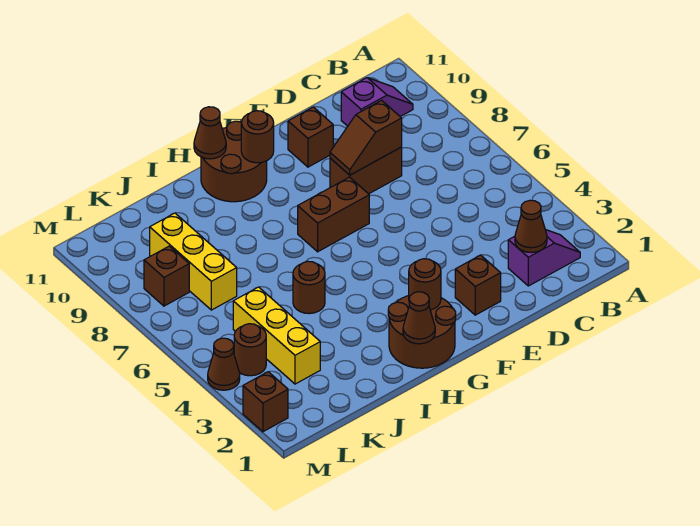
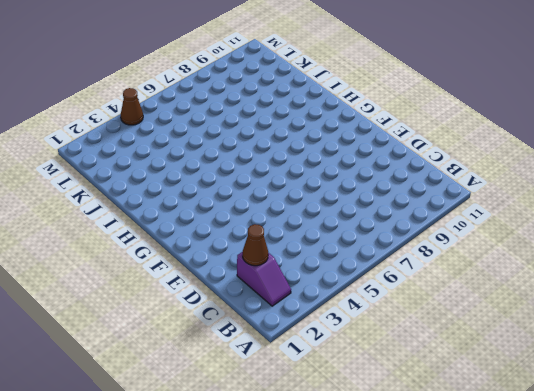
none -> purple 1x2 slope [341,78,413,126]
none -> brown 1x2 brick [330,147,402,194]
none -> brown 1x1 brick [455,255,501,315]

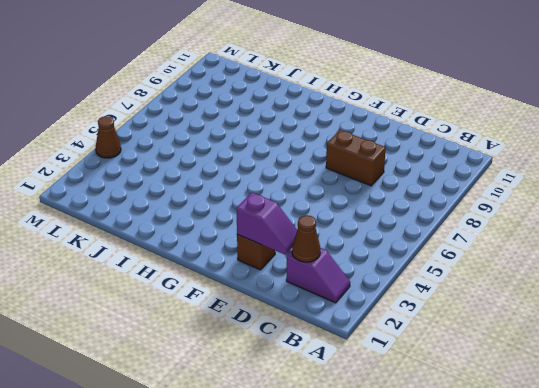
purple 1x2 slope [237,193,297,255] -> purple 1x2 slope moved to [341,78,413,126]
none -> brown 1x1 brick [288,107,333,167]
none -> brown 1x2 brick [298,177,369,252]
none -> brown 2x2 round brick [388,296,456,368]

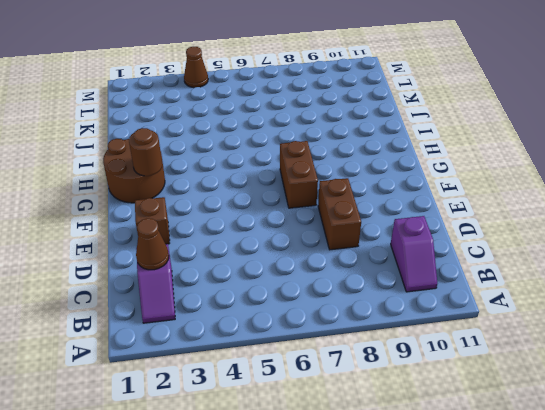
none -> brown 1x1 brick [288,107,333,167]
none -> brown 2x2 round brick [201,121,267,202]
none -> brown 1x1 round brick [293,261,325,314]

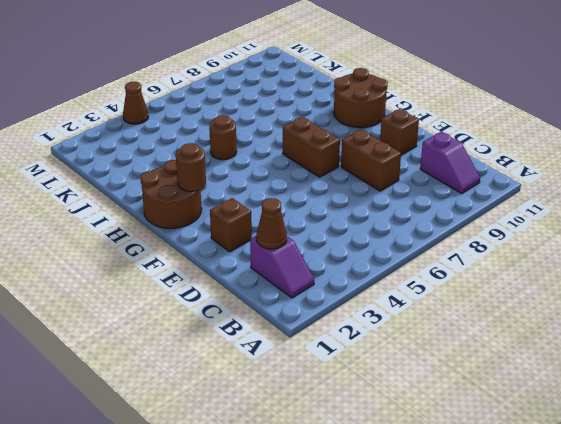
none -> yellow 1x3 brick [233,287,320,384]
none -> yellow 1x3 brick [150,213,237,310]
none -> brown 1x1 round brick [234,324,266,376]

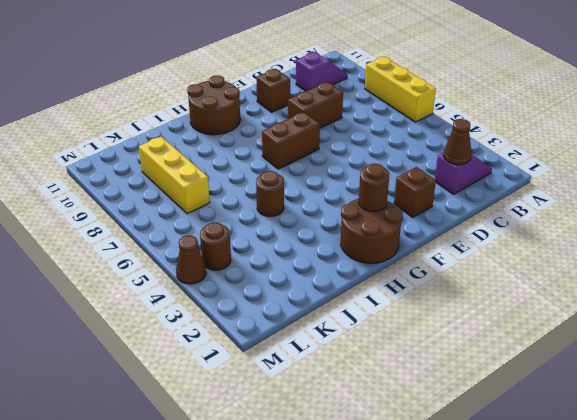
yellow 1x3 brick [365,57,436,122] -> yellow 1x3 brick moved to [233,287,320,384]
none -> brown 1x1 brick [144,246,189,306]
none -> brown 1x1 brick [243,372,288,432]
none -> brown 1x2 slope [330,100,402,175]

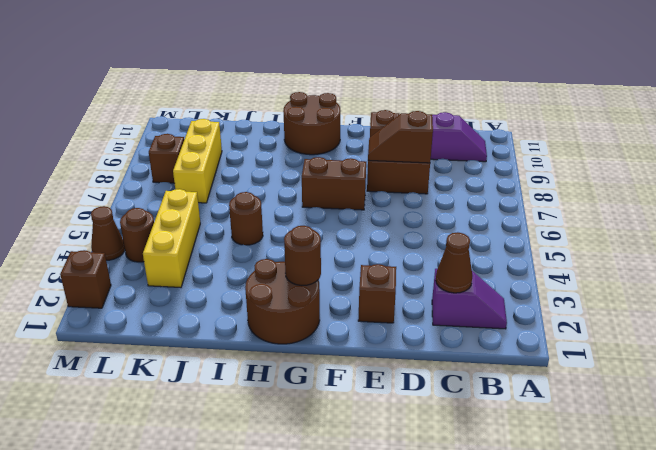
none -> brown 1x1 round brick [241,111,274,163]
none -> brown 1x1 cone [403,292,435,344]
none -> brown 1x1 cone [194,107,226,159]

